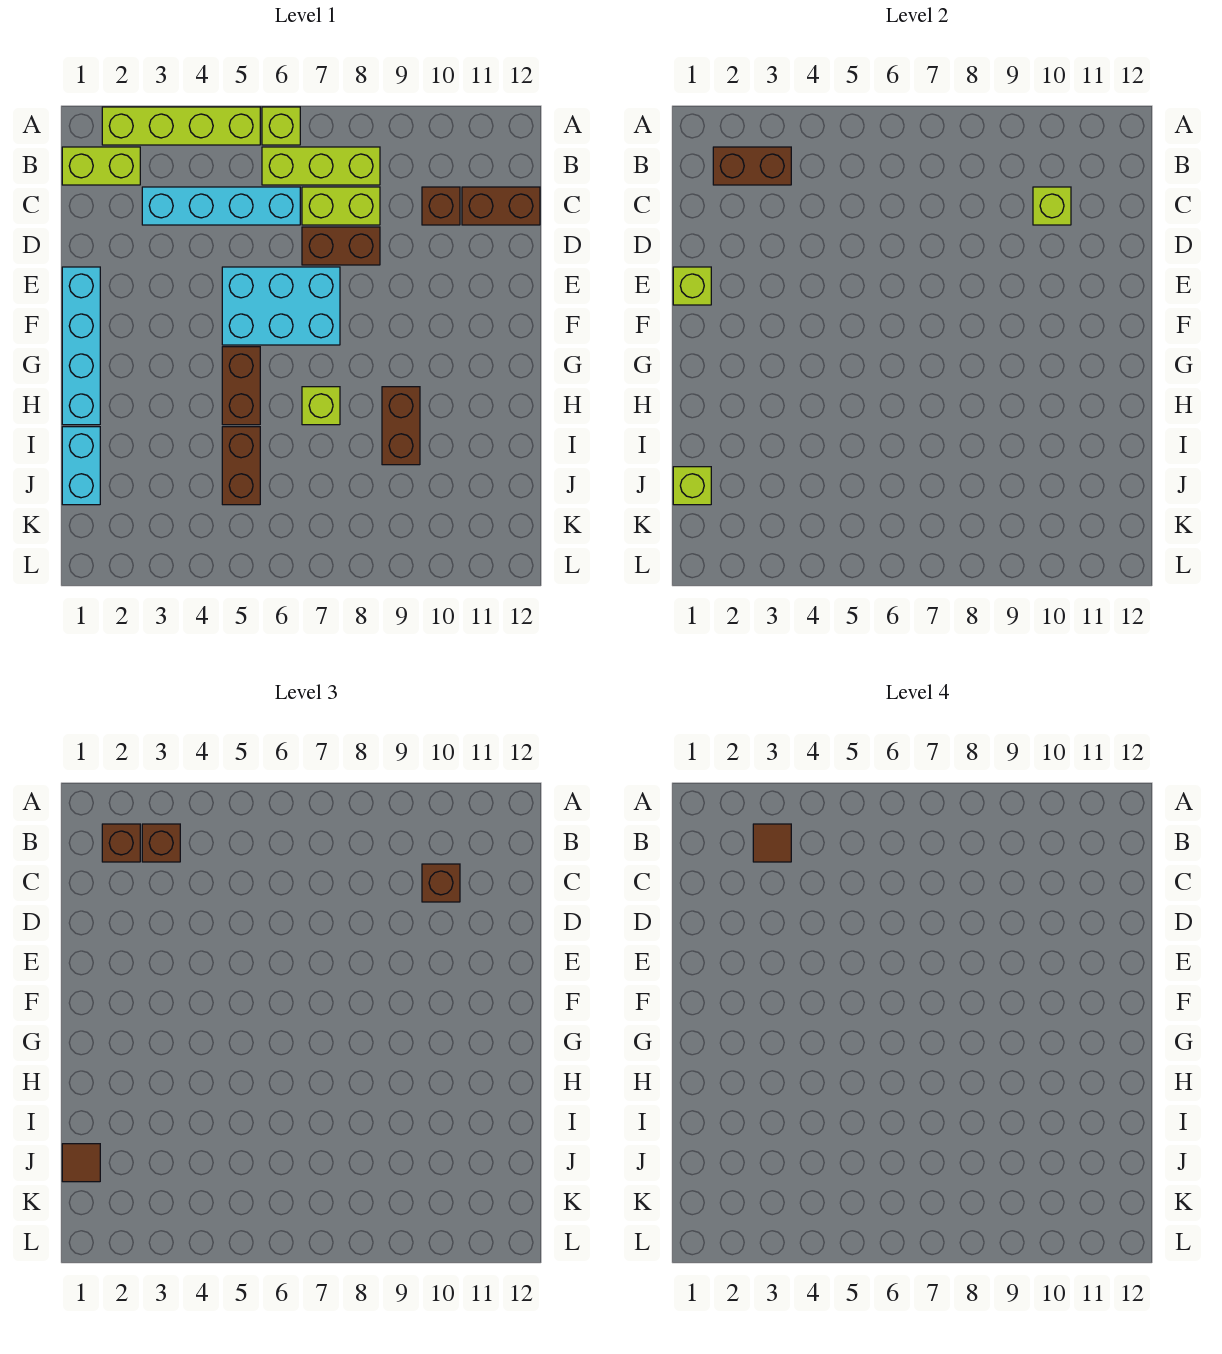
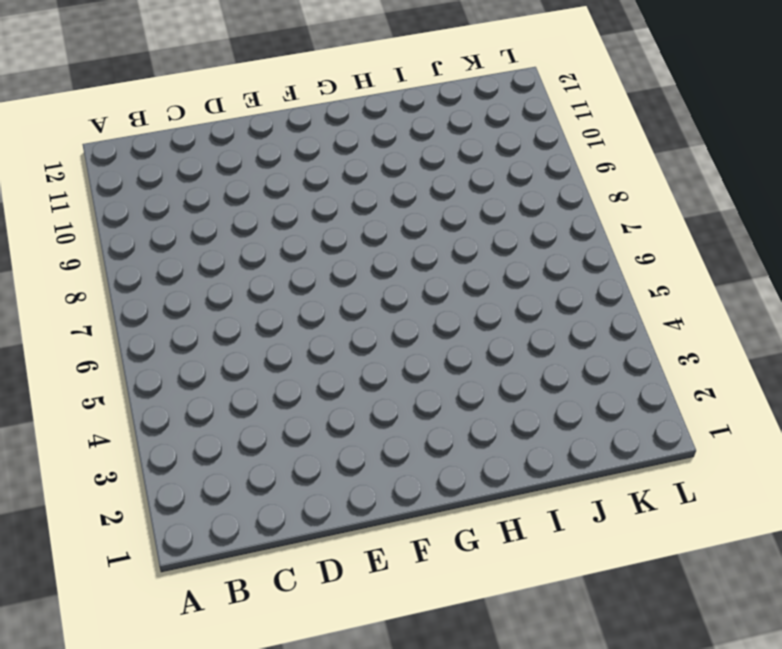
none -> lime 1x4 brick [102,107,260,145]
none -> lime 1x1 brick [262,107,300,145]
none -> lime 1x2 brick [62,147,140,185]

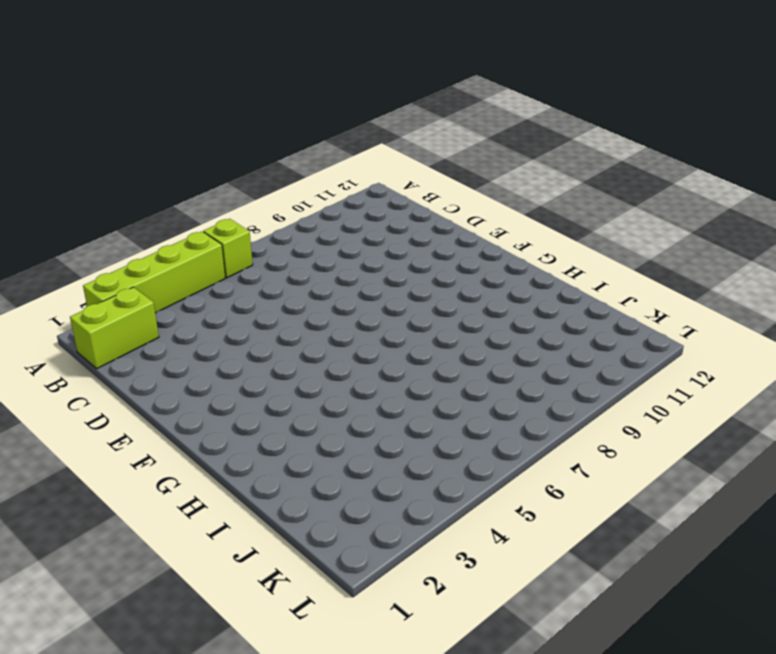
none -> lime 1x3 brick [262,147,380,185]
none -> cyan 1x4 brick [142,187,300,225]
none -> lime 1x2 brick [302,187,380,225]

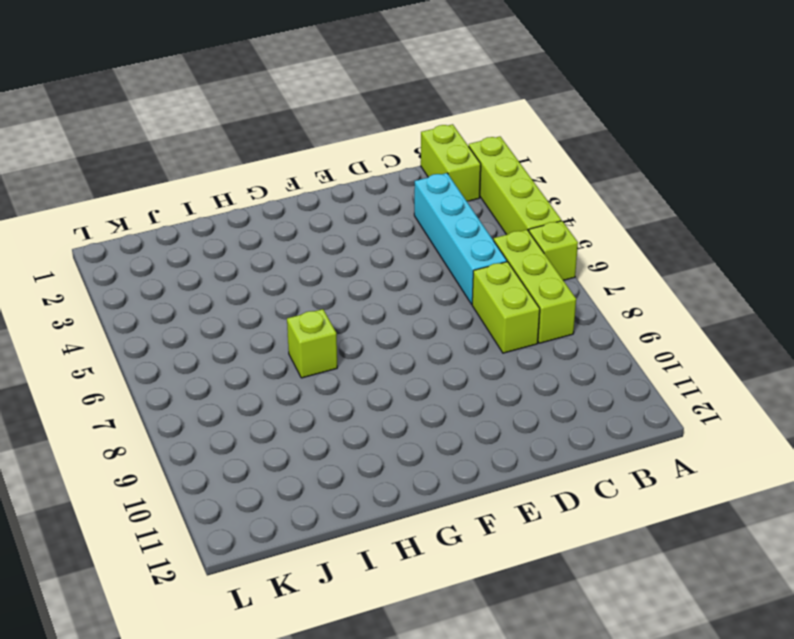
none -> brown 1x1 brick [422,187,460,225]
none -> brown 1x2 brick [462,187,540,225]
none -> brown 1x2 brick [302,227,380,265]

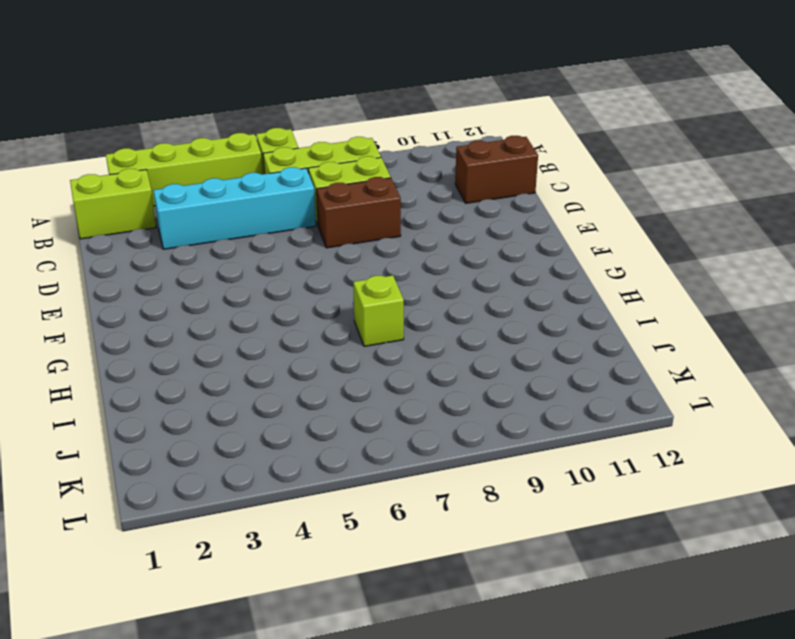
none -> brown 1x1 brick [422,187,460,225]
none -> cyan 1x4 brick [62,267,100,425]
none -> cyan 2x3 brick [222,267,340,345]

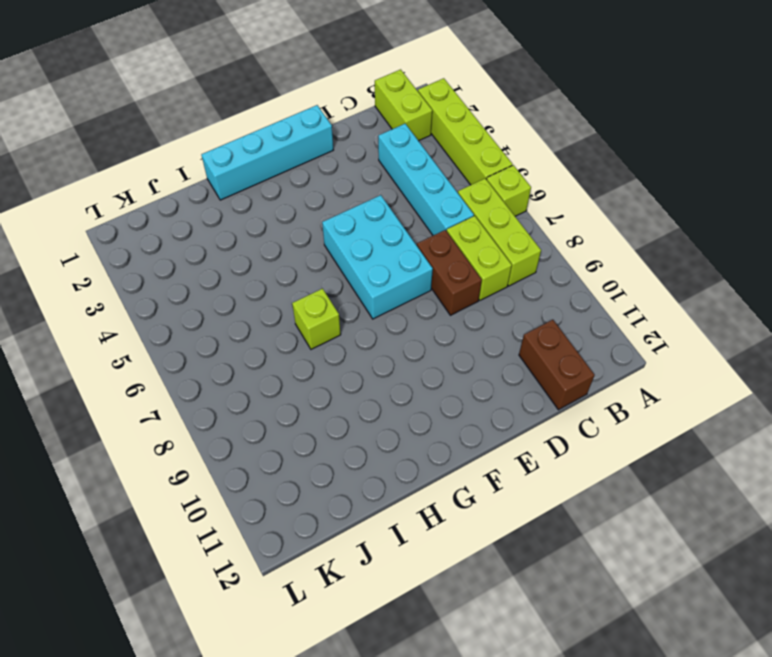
none -> brown 1x1 brick [422,187,460,225]
none -> brown 1x2 brick [222,347,260,425]
none -> brown 1x2 brick [382,387,420,465]

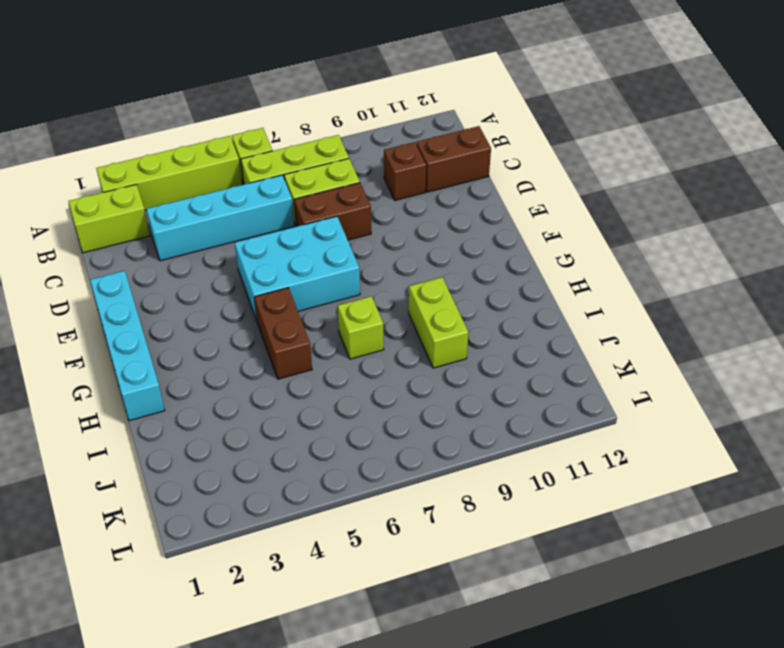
lime 1x2 brick [409,277,468,368] -> brown 1x2 brick [382,387,420,465]
none -> cyan 1x2 brick [62,427,100,505]
none -> brown 1x2 brick [222,427,260,505]
none -> brown 1x2 brick [713,147,791,185]

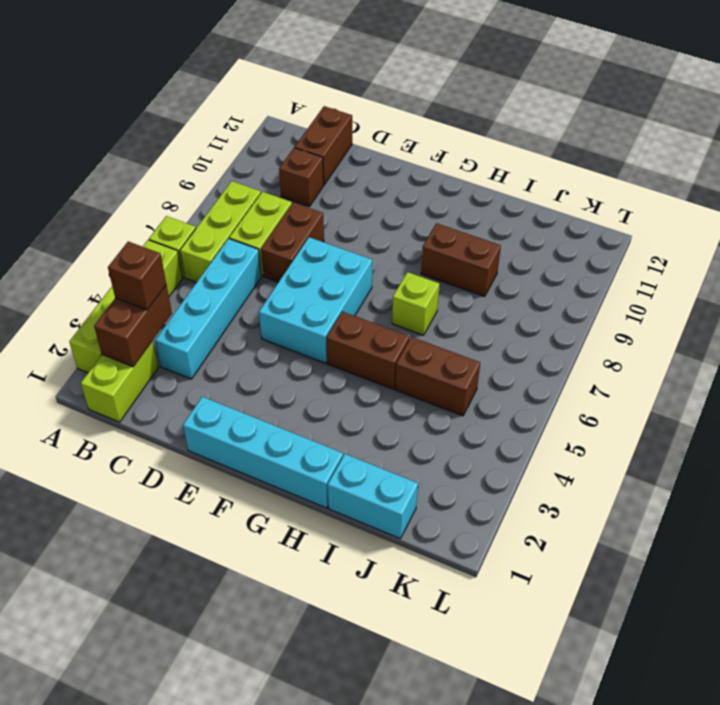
none -> lime 1x1 brick [1033,187,1071,225]
none -> lime 1x1 brick [673,267,711,305]
none -> lime 1x1 brick [673,467,711,505]

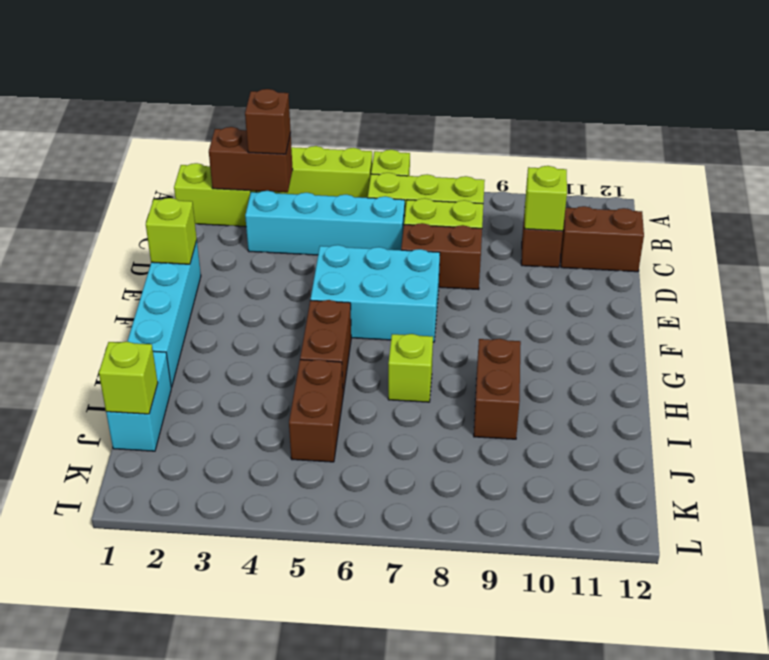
none -> brown 1x1 brick [102,824,140,862]
none -> brown 1x1 brick [422,864,460,902]
none -> brown 1x1 tile [62,1144,100,1182]

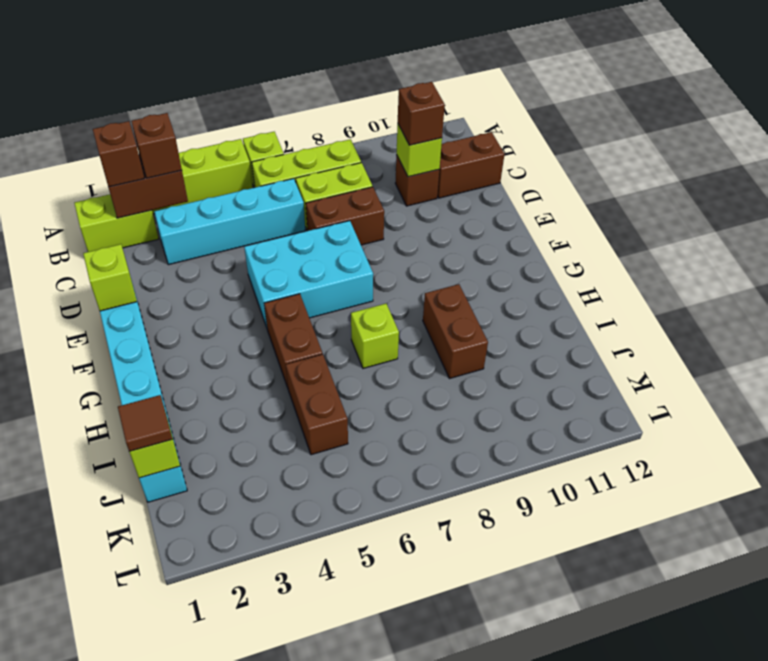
none -> brown 1x1 tile [753,824,791,862]

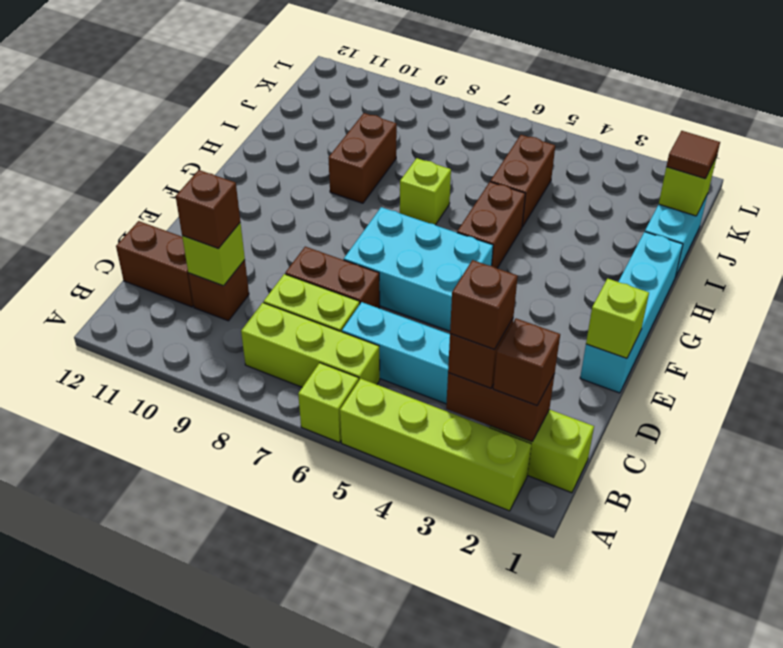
brown 1x1 brick [450,260,518,349] -> brown 1x1 tile [753,824,791,862]

